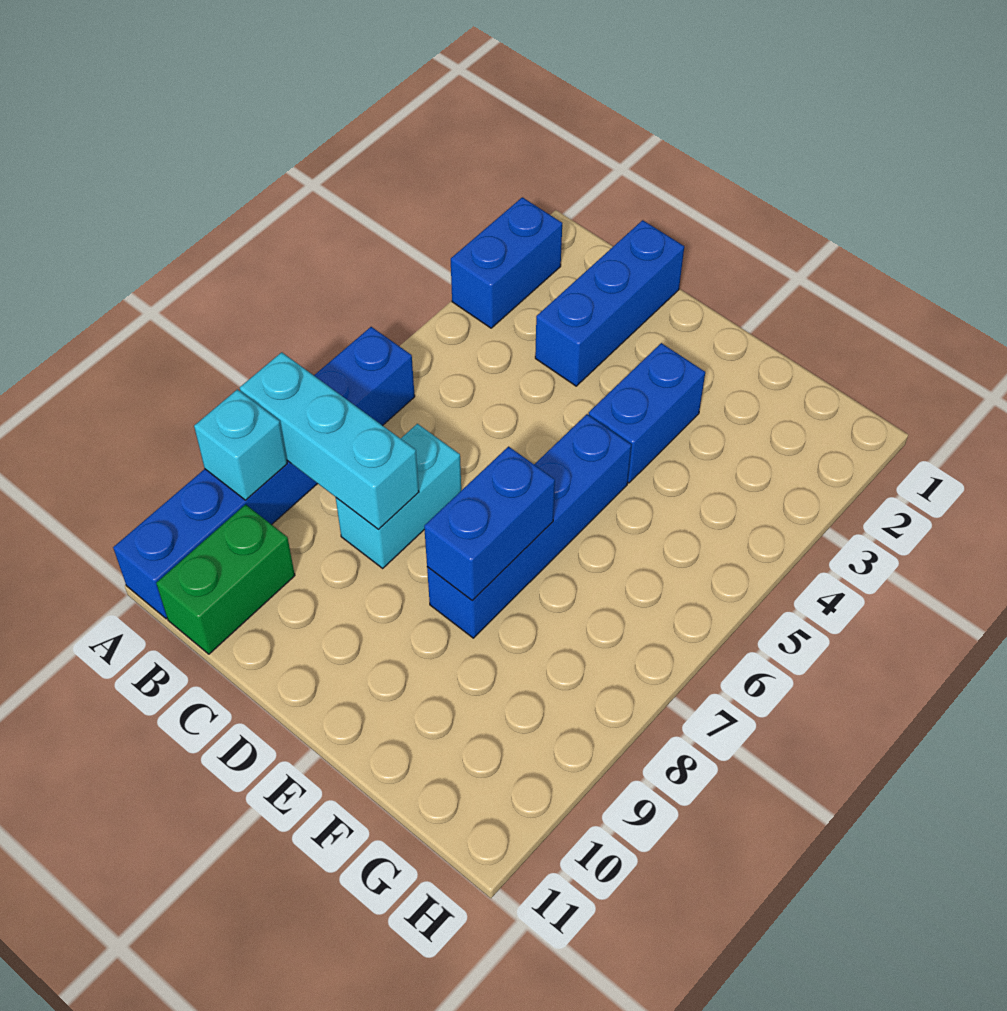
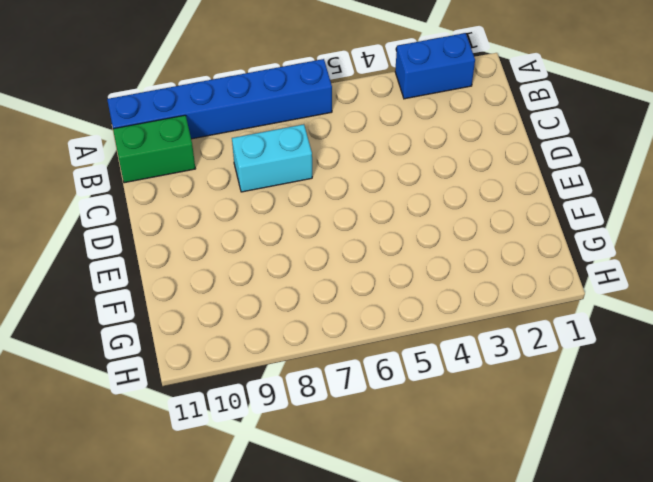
none -> blue 1x3 brick [535,220,684,386]
none -> blue 1x2 brick [589,343,705,483]

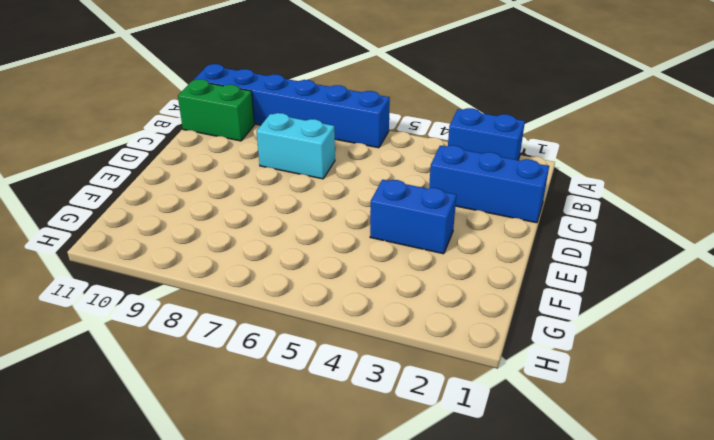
none -> blue 1x4 brick [427,414,631,638]
none -> cyan 1x3 brick [240,352,419,530]

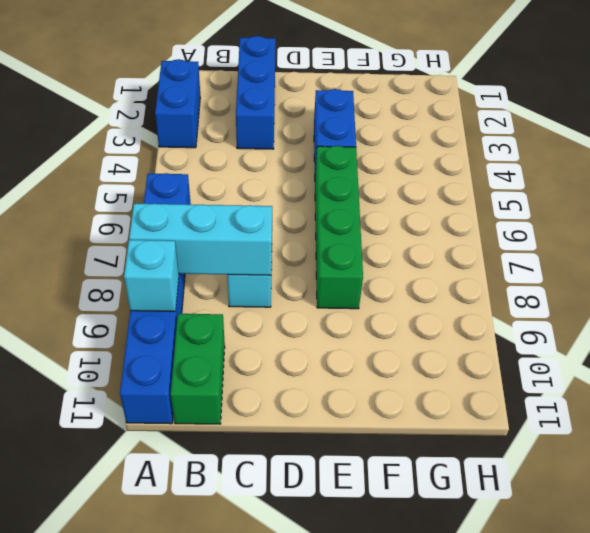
green 1x4 brick [315,146,363,309] -> blue 1x4 brick [427,414,631,638]
none -> blue 1x2 brick [424,447,555,601]

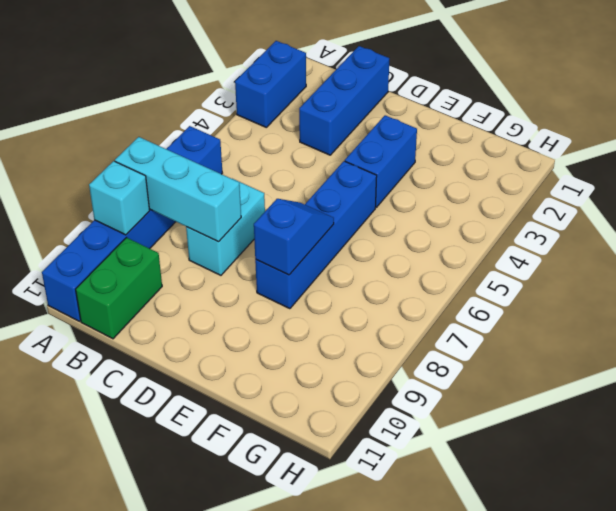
blue 1x2 slope [254,199,334,275] -> blue 1x2 brick [424,447,555,601]

